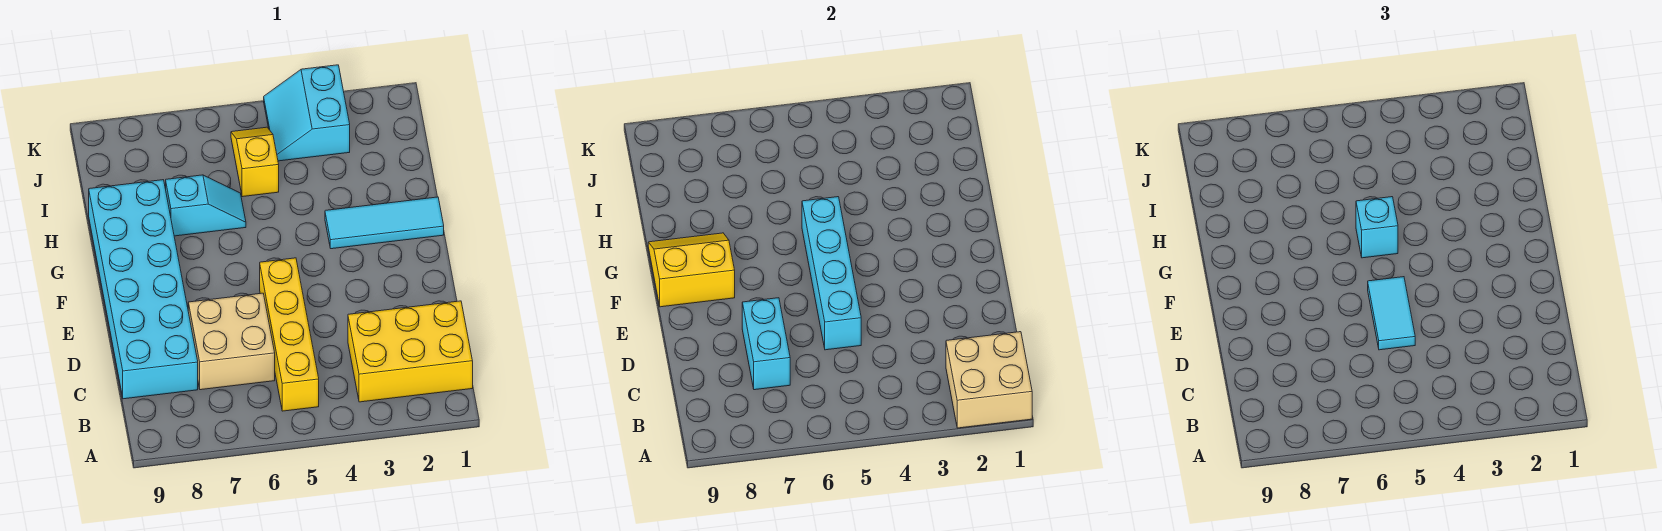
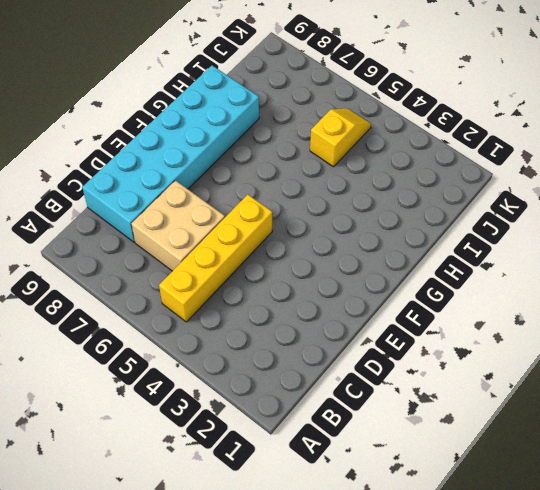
none -> yellow 2x3 brick [348,301,473,402]
none -> cyan 1x3 tile [325,197,444,249]
none -> cyan 1x2 slope [166,175,246,236]

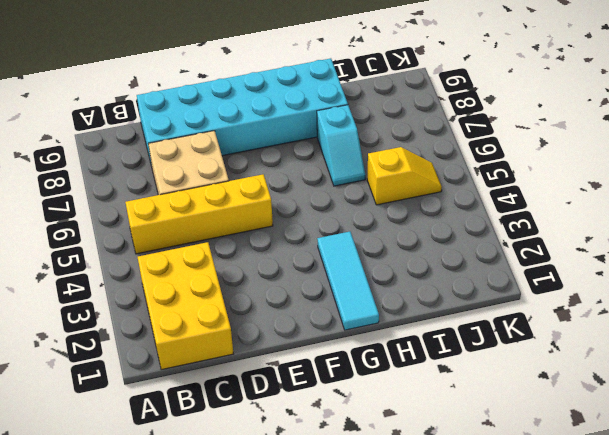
none -> cyan 2x2 slope [264,65,350,161]
none -> tan 2x2 brick [946,332,1032,428]
none -> cyan 1x2 brick [742,298,790,390]

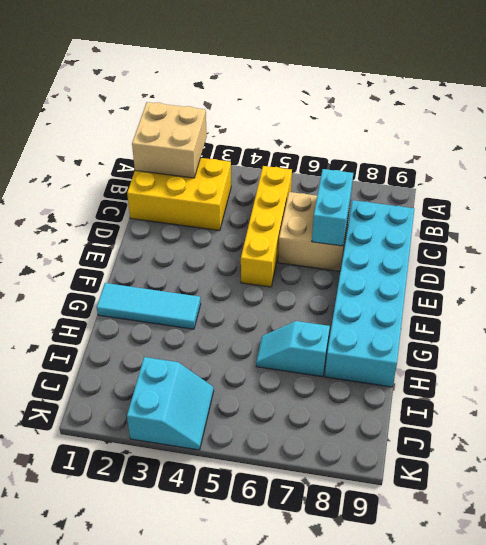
none -> yellow 1x2 slope [231,127,279,197]
none -> cyan 1x4 brick [802,197,861,350]
none -> yellow 2x2 slope [648,233,735,307]

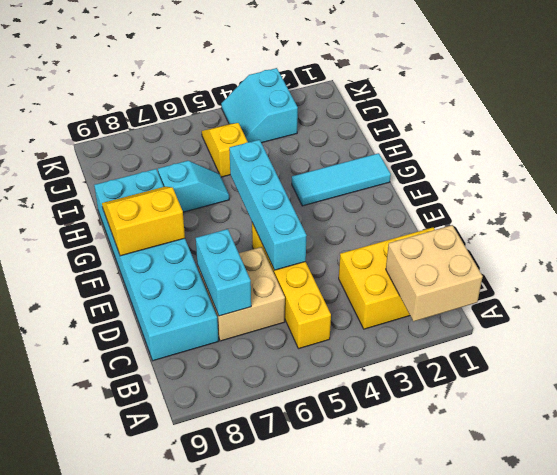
none -> cyan 1x2 tile [1368,277,1415,350]
none -> cyan 1x1 brick [1356,197,1398,258]

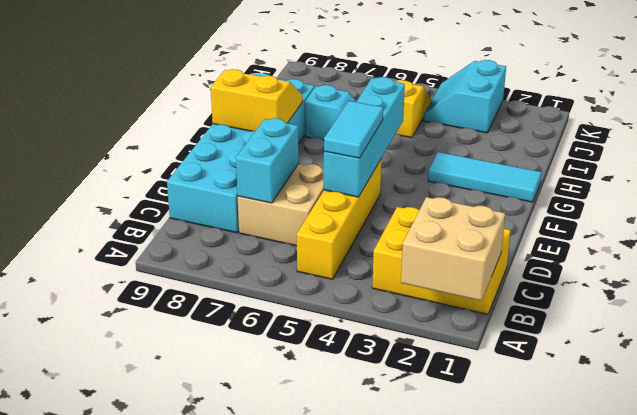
none -> cyan 1x1 brick [1356,197,1398,258]

